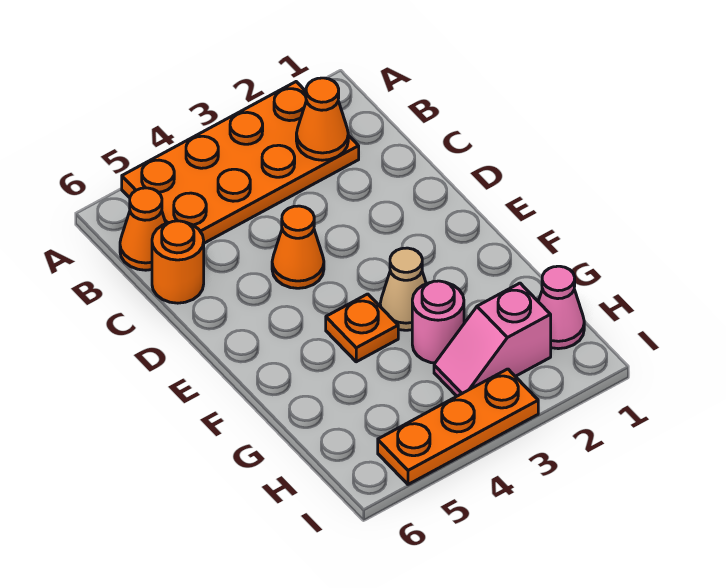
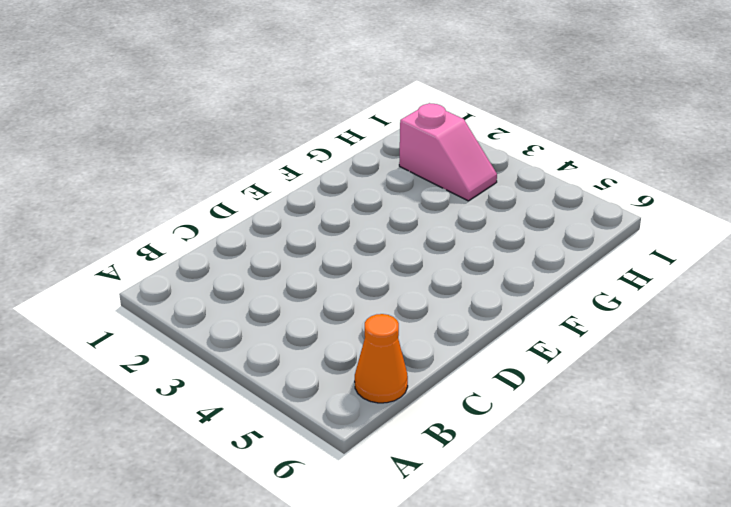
none -> orange 2x4 plate [122,82,359,243]
none -> orange 1x1 round brick [152,221,204,303]

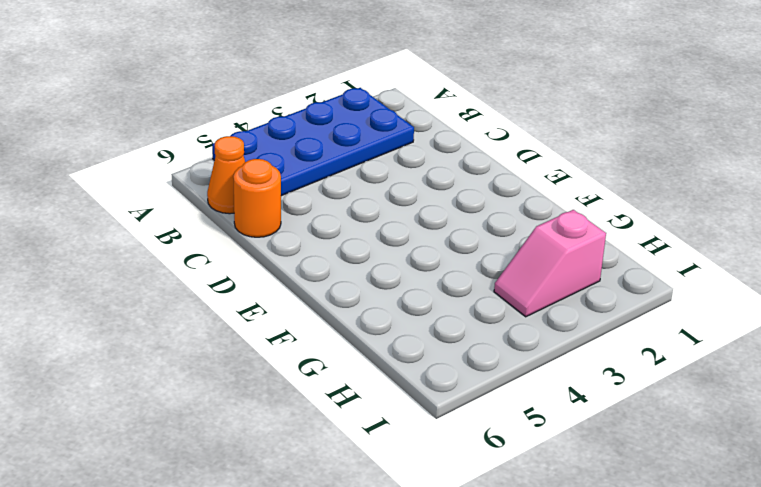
blue 2x4 plate [212,88,414,196] -> orange 2x4 plate [122,82,359,243]
none -> orange 1x1 cone [272,206,324,288]
none -> tan 1x1 cone [380,248,426,330]

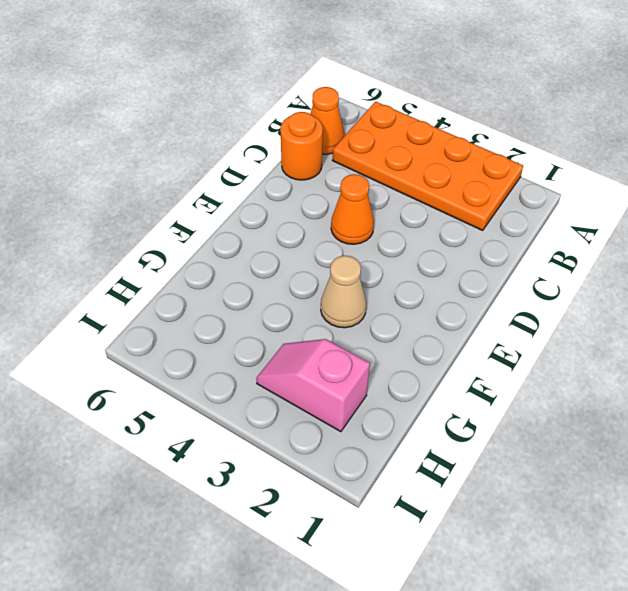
none -> orange 1x1 plate [326,294,398,362]
none -> pink 1x1 round brick [412,281,464,363]

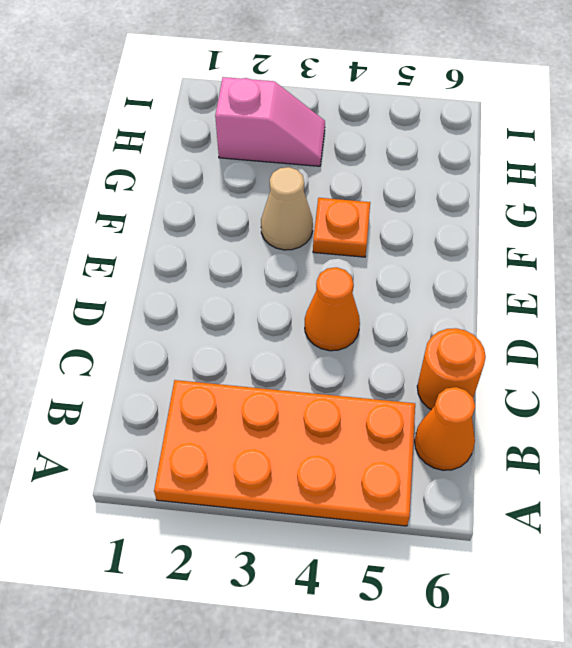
none -> pink 1x1 round brick [412,281,464,363]
none -> pink 1x1 cone [538,266,584,349]

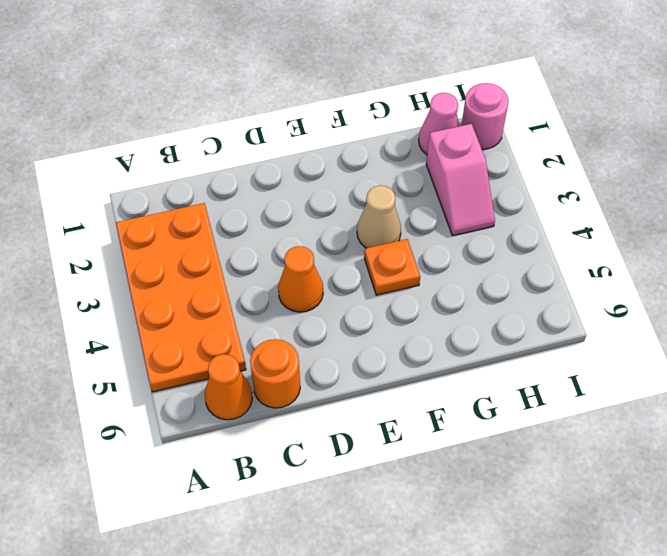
pink 1x1 round brick [461,83,509,149] -> pink 1x1 round brick moved to [412,281,464,363]
none -> orange 1x3 plate [378,369,538,484]
none -> orange 1x1 cone [296,78,348,160]

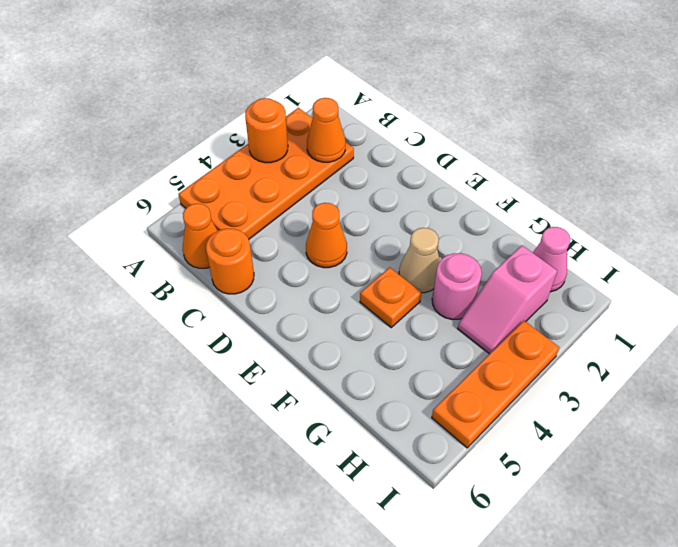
orange 1x1 round brick [245,98,288,163] -> none

